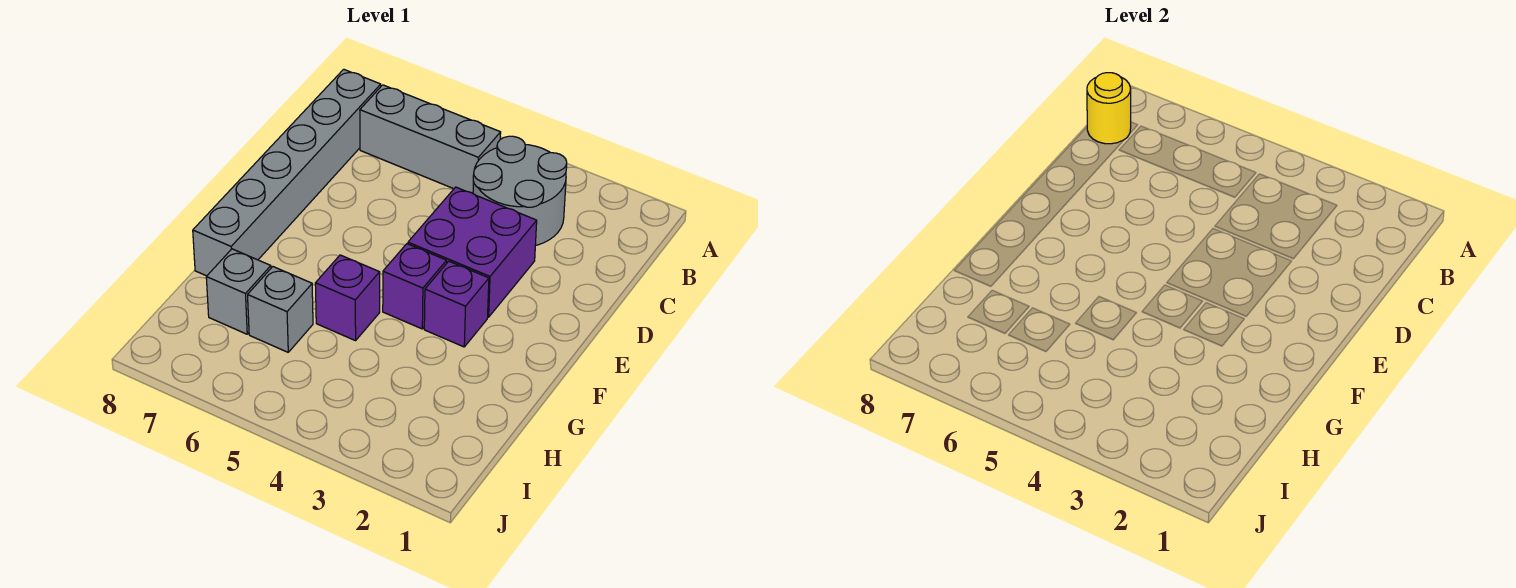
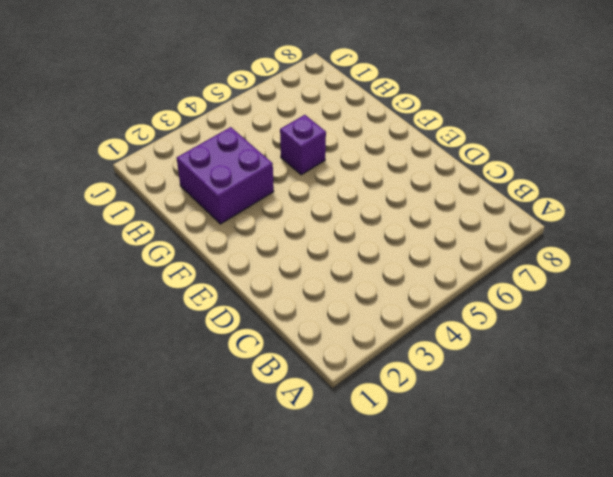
purple 2x2 brick [177,127,274,224] -> purple 2x2 brick moved to [408,187,537,317]
none -> grey 2x2 round brick [473,136,567,246]
none -> grey 1x3 brick [360,85,501,193]

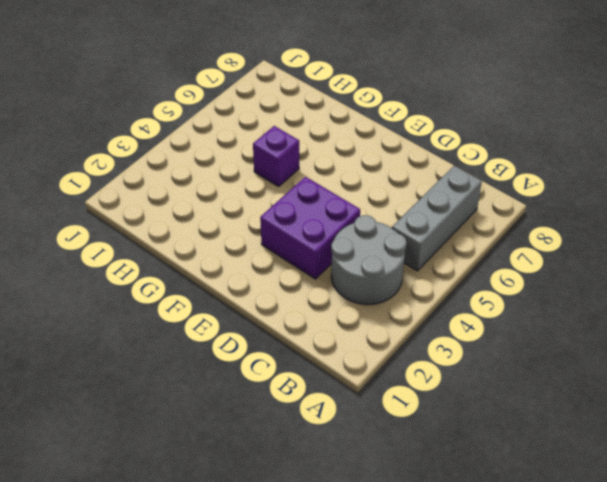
none -> grey 1x6 brick [193,69,381,276]
none -> purple 1x1 brick [424,261,489,347]

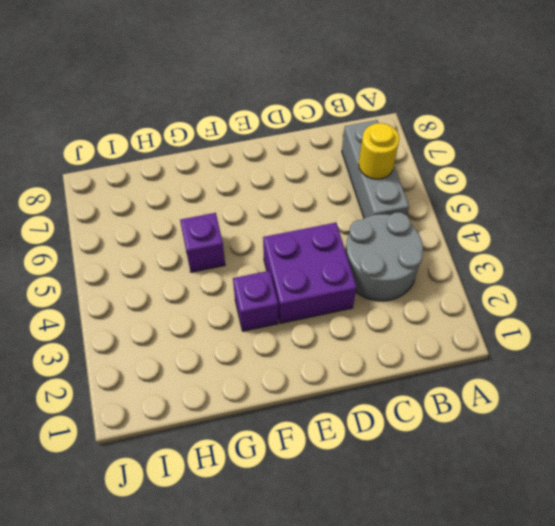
yellow 1x1 round brick [359,123,399,179] -> yellow 1x1 round brick moved to [1087,73,1131,144]
none -> grey 1x6 brick [193,69,381,276]
none -> purple 1x1 brick [383,244,447,329]

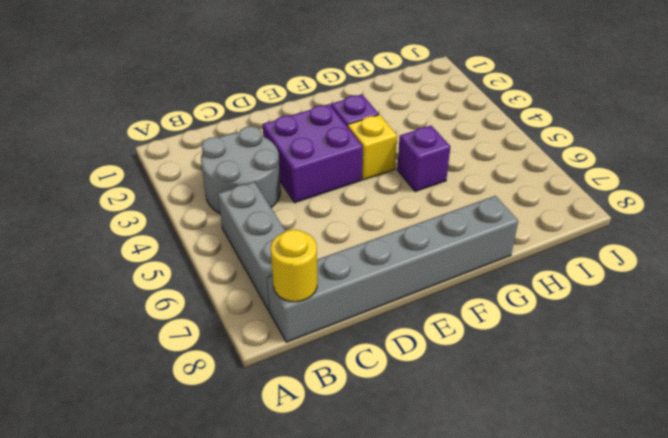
yellow 1x1 brick [348,115,397,180] -> purple 1x1 brick [383,244,447,329]
none -> grey 1x1 brick [248,267,313,352]
none -> grey 1x1 brick [206,249,271,334]

